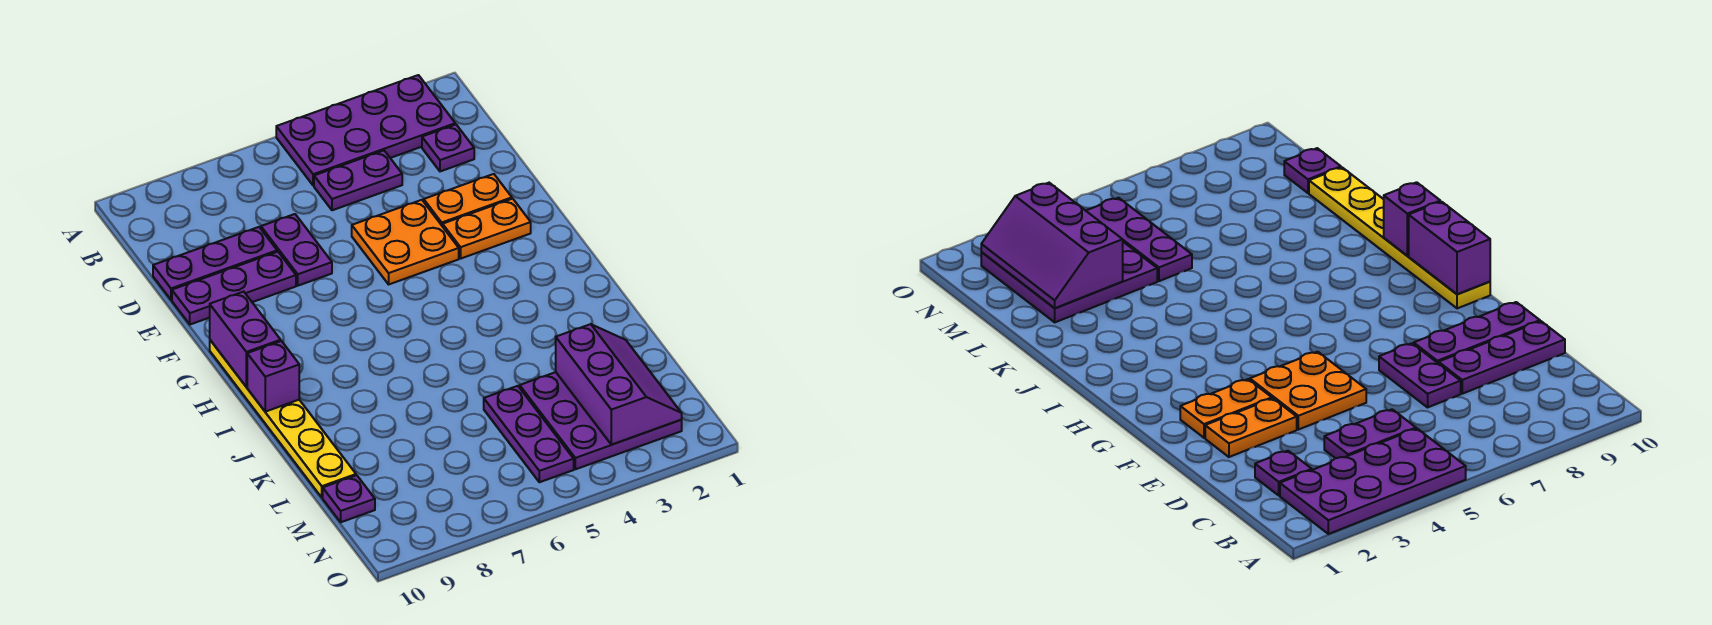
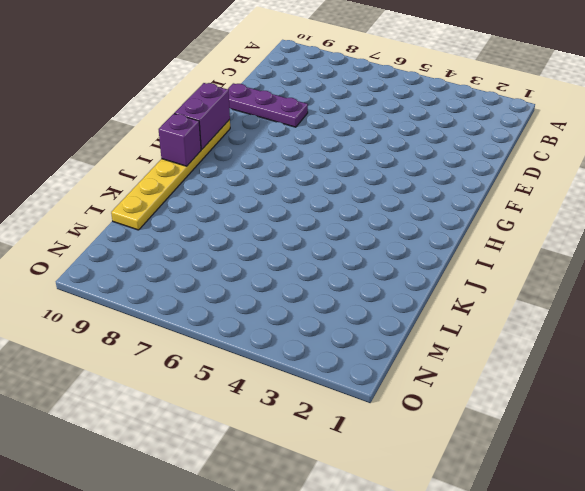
none -> purple 2x4 plate [276,75,455,186]
none -> purple 1x1 plate [422,125,474,171]
none -> purple 1x2 plate [314,151,402,210]

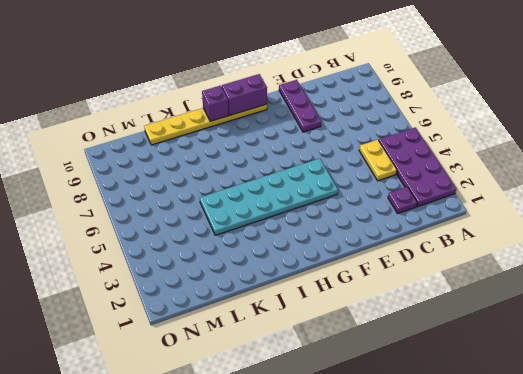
yellow 1x2 plate [359,140,397,181] -> purple 1x2 plate [314,151,402,210]
cyan 2x6 plate [200,159,338,235] -> orange 2x2 plate [352,200,459,284]
none -> purple 1x2 plate [261,214,332,286]
none -> purple 1x3 plate [153,227,277,300]
none -> orange 1x2 plate [424,174,512,227]

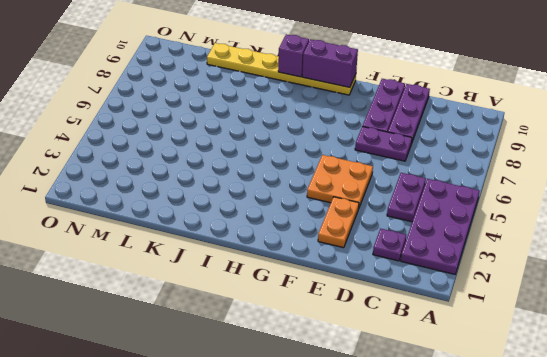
none -> orange 1x2 plate [443,199,531,258]
none -> purple 3x3 plate [520,372,682,469]
none -> purple 1x3 plate [484,386,574,482]

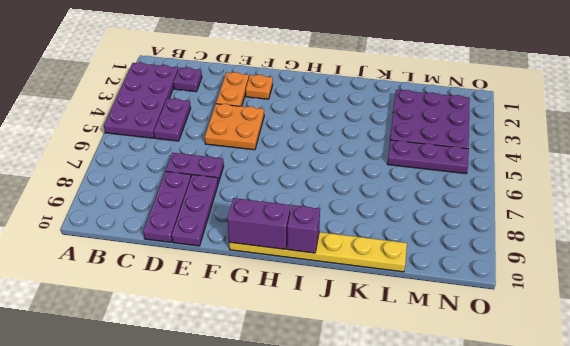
orange 1x1 plate [245,75,273,99] -> orange 1x2 plate [443,199,531,258]
none -> purple 1x1 plate [323,475,375,522]
none -> purple 2x3 slope [556,324,682,445]

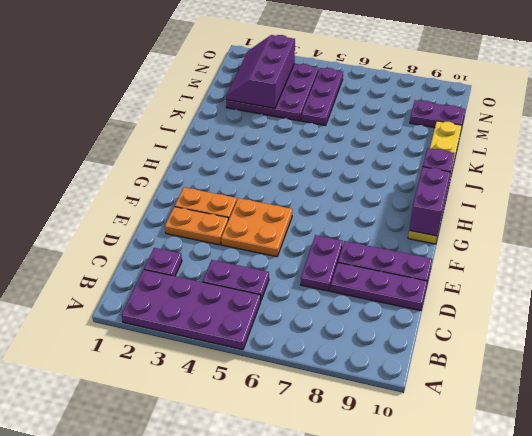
purple 1x2 plate [410,100,465,128] -> purple 1x1 plate [323,475,375,522]

